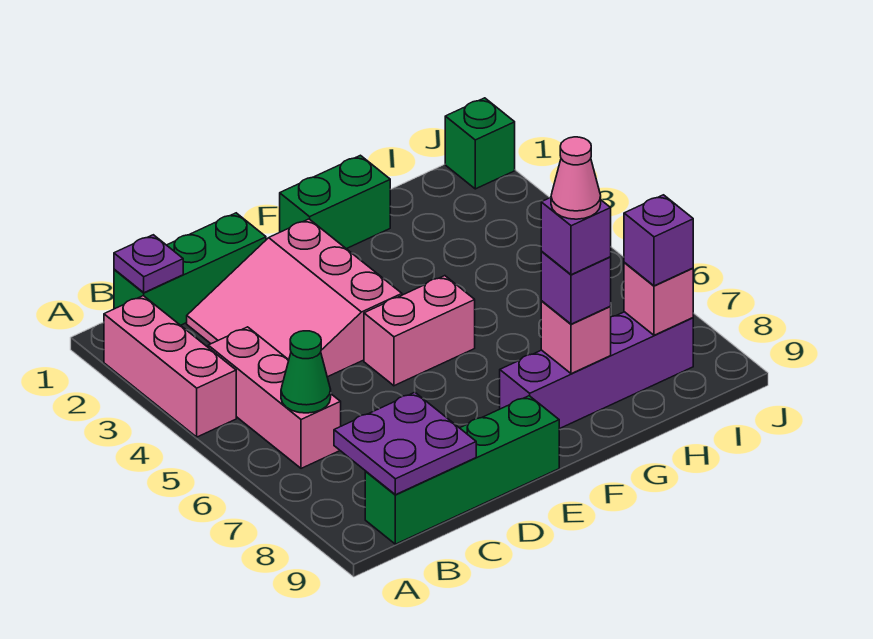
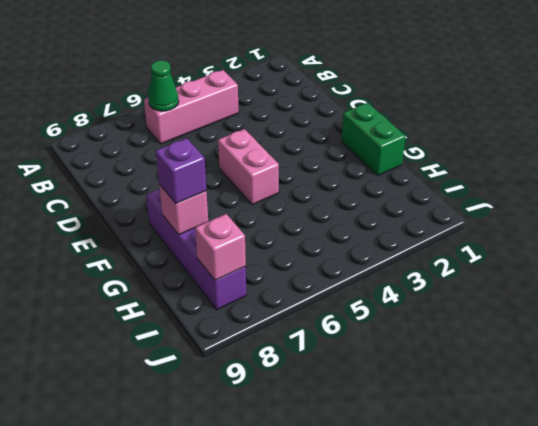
none -> pink 1x3 brick [104,296,236,437]
none -> green 1x3 brick [114,213,266,325]
none -> green 1x4 brick [365,396,559,544]

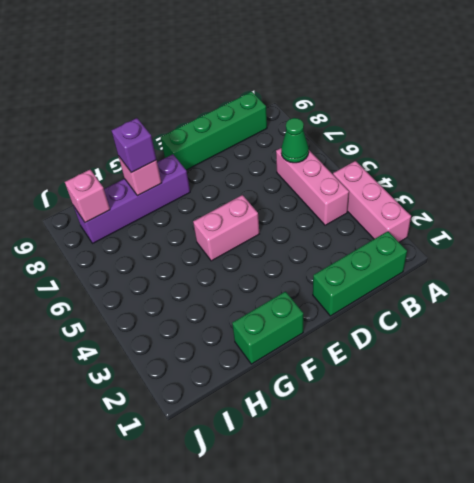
none -> pink 3x3 slope [187,219,402,377]
none -> green 1x1 brick [445,98,515,189]
none -> purple 1x1 plate [114,235,183,293]

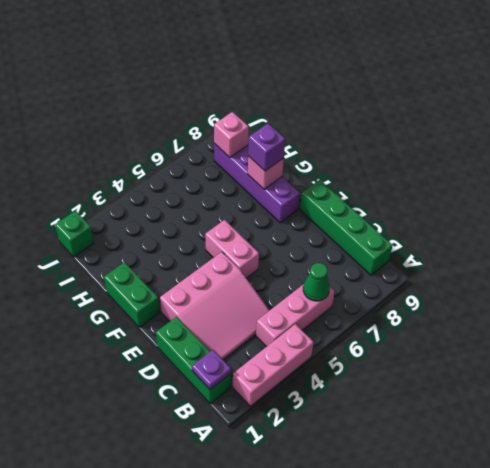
none -> purple 2x2 plate [334,392,476,495]
none -> purple 1x1 brick [624,195,693,286]
none -> purple 1x1 brick [541,198,611,275]

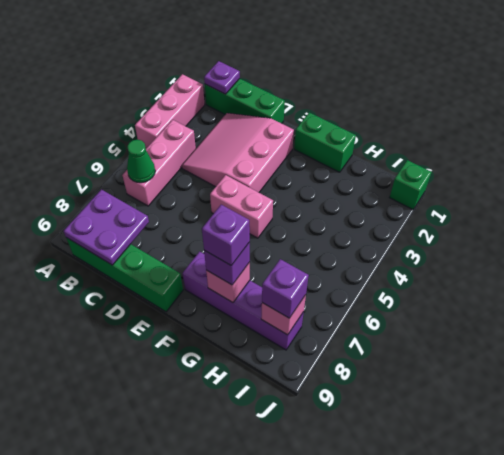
none -> pink 1x1 cone [551,137,601,219]

